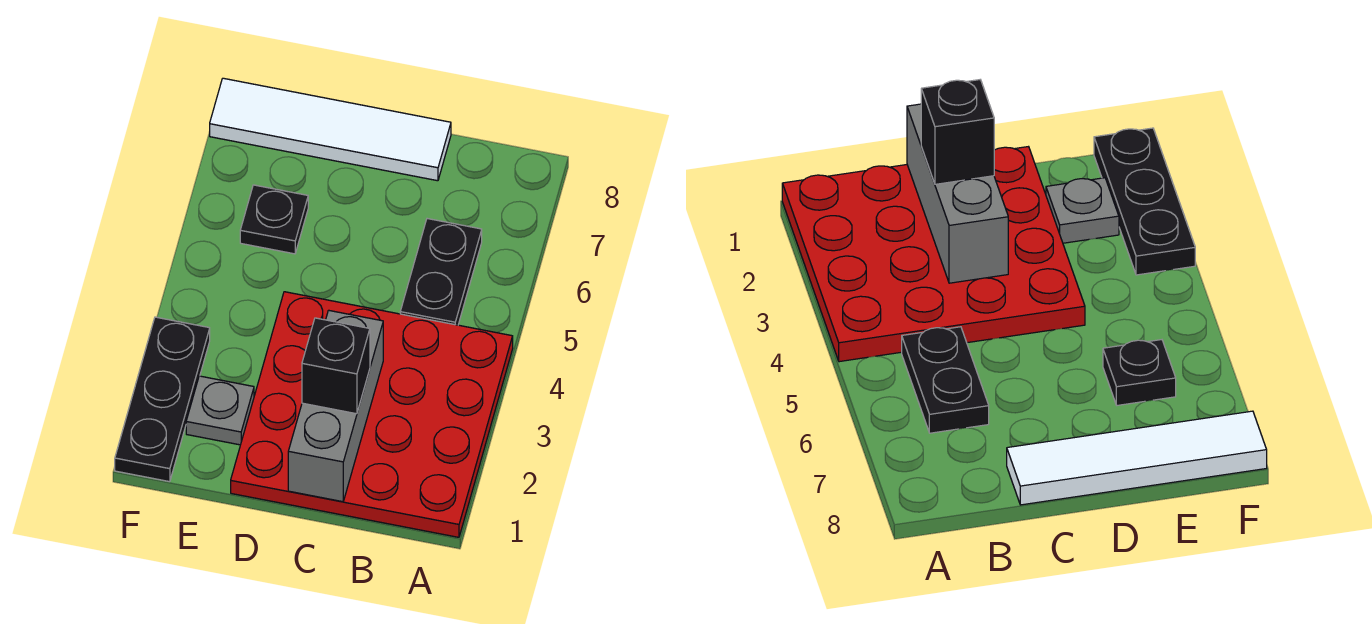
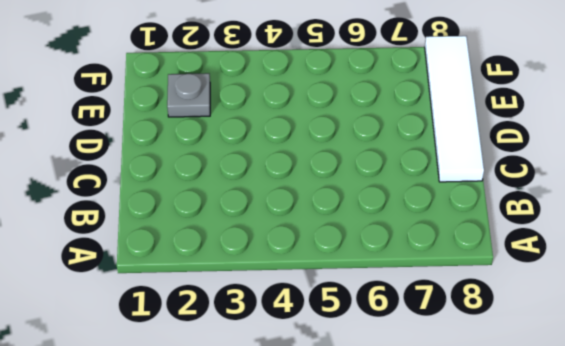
none -> red 4x4 plate [231,292,513,537]
none -> black 1x2 plate [400,219,482,325]

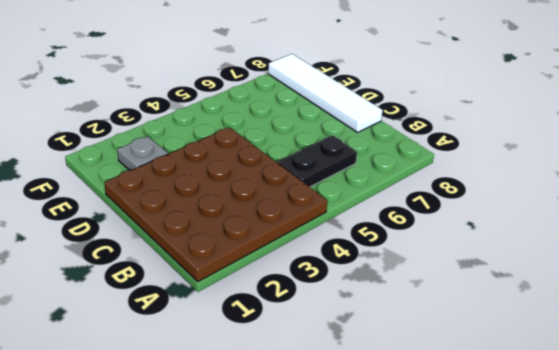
brown 4x4 plate [104,127,327,282] -> red 4x4 plate [231,292,513,537]
none -> black 1x1 plate [240,185,308,254]
none -> black 1x3 plate [115,317,210,482]

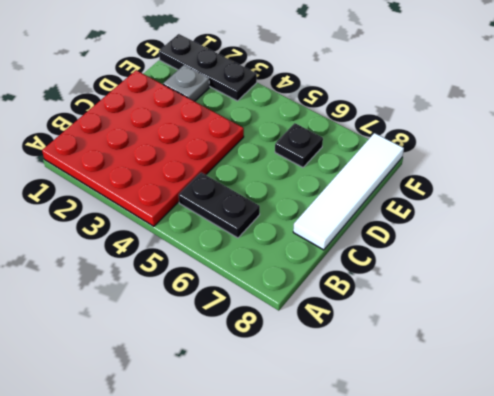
none -> grey 1x3 brick [288,310,383,502]
none -> black 1x1 brick [302,318,370,414]

